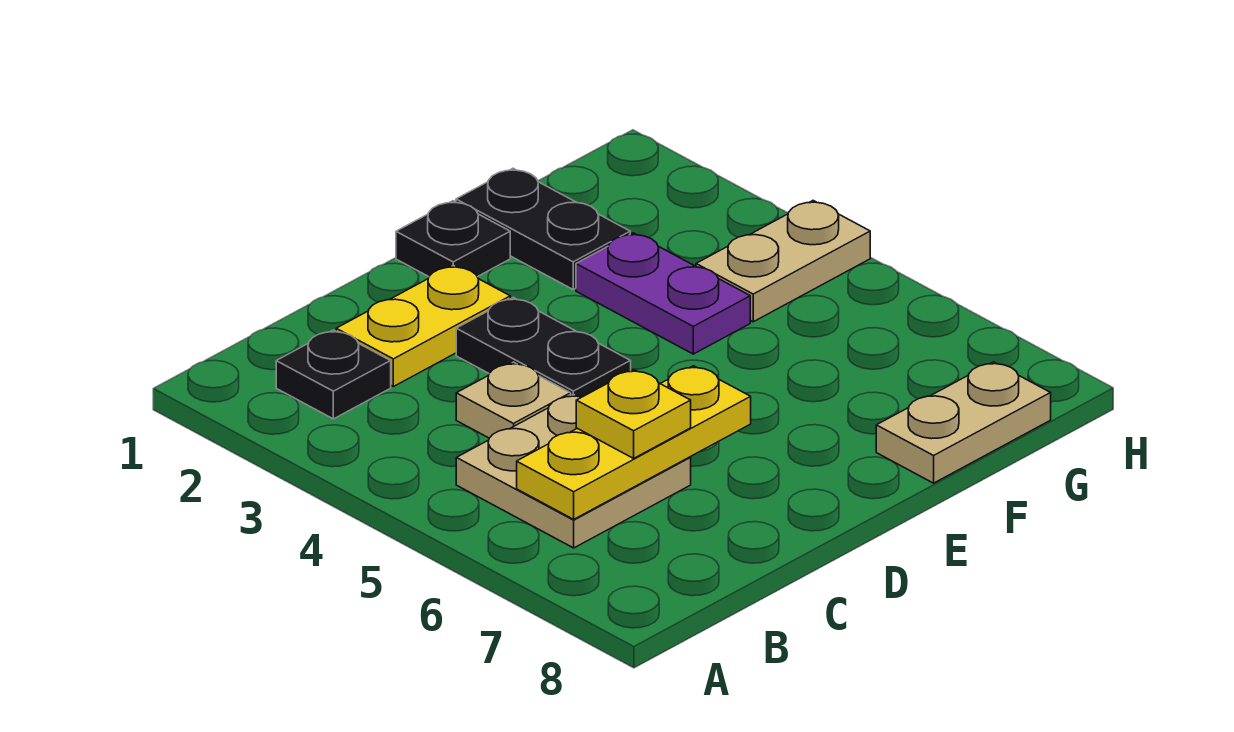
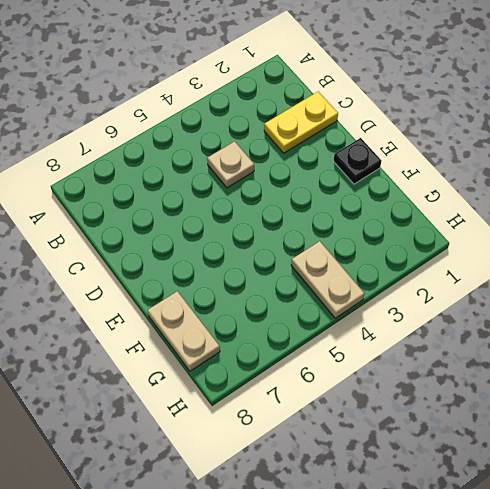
yellow 1x2 plate [264,92,338,153] -> yellow 1x2 plate turned to [336,265,510,387]
none -> black 1x1 plate [276,330,391,419]
none -> tan 2x2 plate [456,394,691,548]
none -> black 1x2 plate [456,298,631,397]

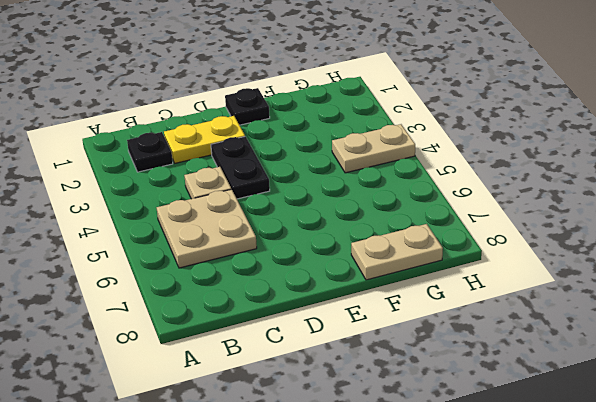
none -> black 1x2 plate [456,168,630,289]
none -> purple 1x2 plate [576,233,750,354]
none -> yellow 1x3 plate [517,366,751,519]

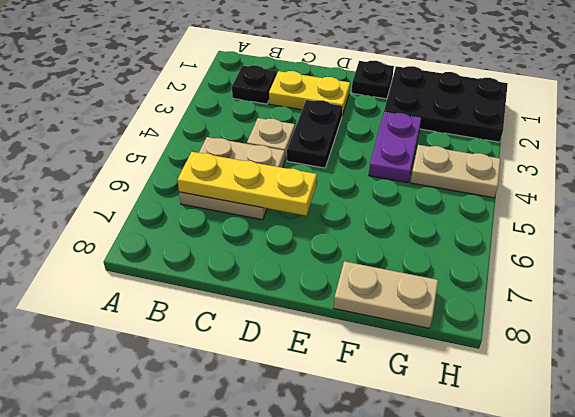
black 2x3 plate [384,66,508,142] -> black 1x2 plate [456,168,630,289]
none -> yellow 1x1 plate [576,369,691,458]

